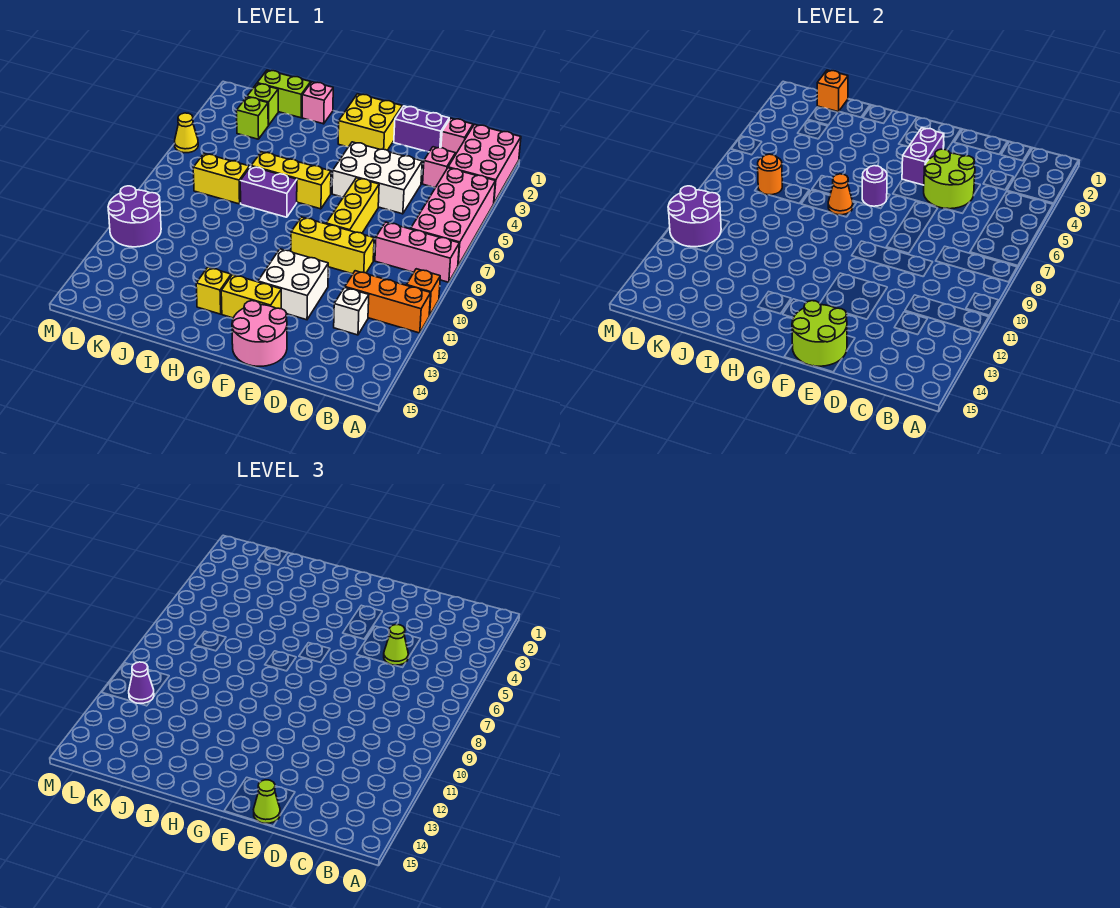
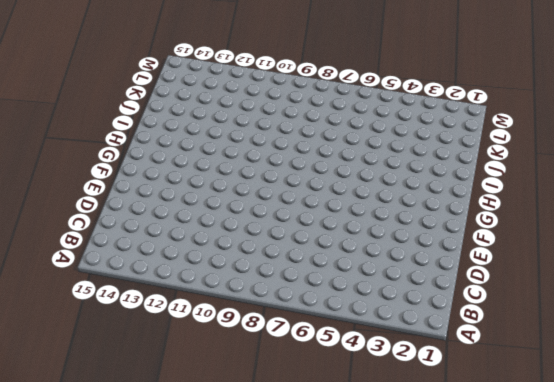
none -> pink 2x3 brick [448,124,521,203]
none -> pink 2x4 brick [411,168,495,265]
none -> pink 1x3 brick [375,222,459,282]
none -> orange 1x1 brick [407,269,440,316]

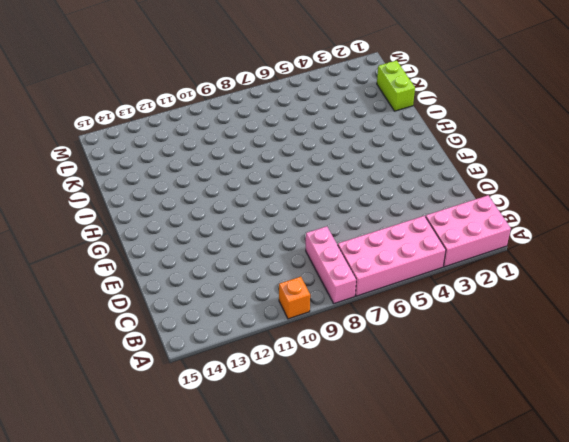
none -> orange 1x3 brick [345,271,431,333]
none -> pink 1x1 brick [441,118,473,155]
none -> pink 1x1 brick [423,147,456,188]
none -> white 1x1 brick [334,287,369,335]

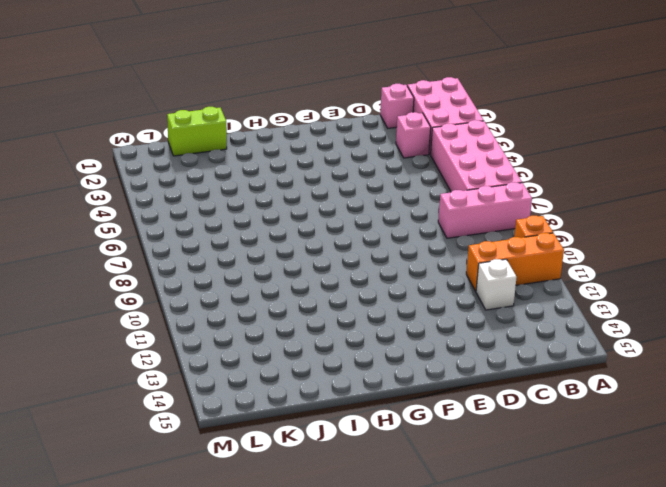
none -> purple 1x2 brick [394,106,449,152]
none -> white 2x3 brick [332,142,422,214]
none -> yellow 1x3 brick [291,217,374,274]
none -> yellow 1x3 brick [326,178,379,233]

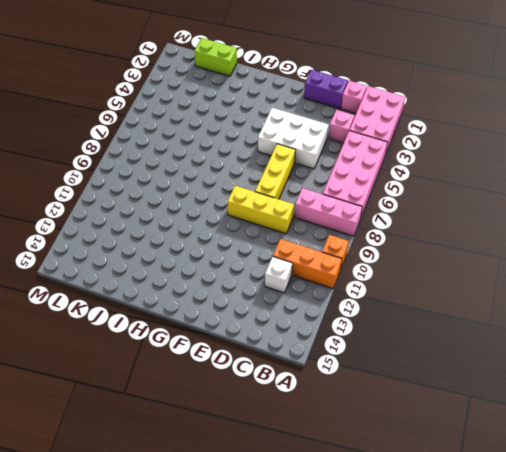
none -> white 2x2 brick [258,249,328,320]
none -> pink 2x2 round brick [232,301,287,366]
none -> yellow 2x2 brick [338,94,402,150]
none -> yellow 1x2 brick [221,275,281,318]

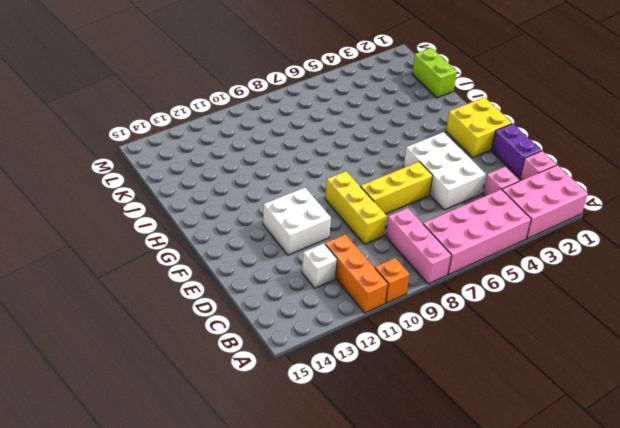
none -> pink 2x2 round brick [232,301,287,366]
none -> yellow 1x2 brick [221,275,281,318]
none -> yellow 1x3 brick [251,152,331,209]
none -> purple 1x2 brick [240,167,297,217]

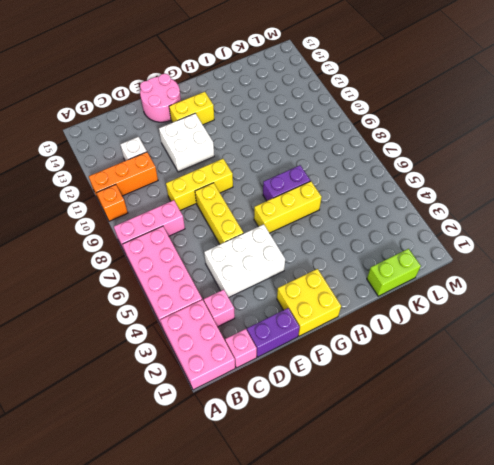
none -> yellow 1x1 brick [196,267,231,314]
none -> pink 1x1 brick [302,82,333,124]
none -> yellow 1x2 brick [193,154,249,204]
none -> lime 1x1 brick [247,84,278,125]

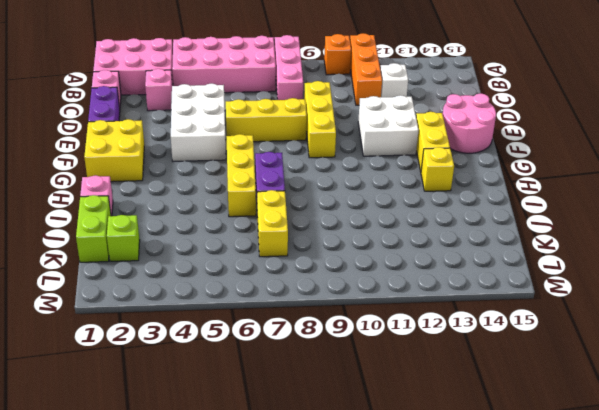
none -> lime 1x1 brick [237,97,268,139]
none -> purple 2x2 round brick [108,186,161,247]
none -> yellow 1x1 cone [175,113,198,153]
none -> lime 2x2 round brick [924,149,975,209]

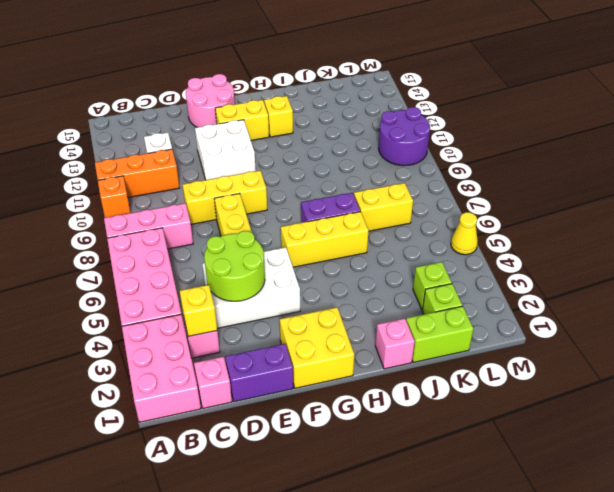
yellow 1x1 brick [180,285,217,336] -> none
none -> lime 2x2 round brick [792,301,847,366]
none -> purple 1x2 brick [902,128,944,185]
none -> purple 1x1 round brick [862,166,887,206]
none -> orange 1x1 cone [828,174,853,215]

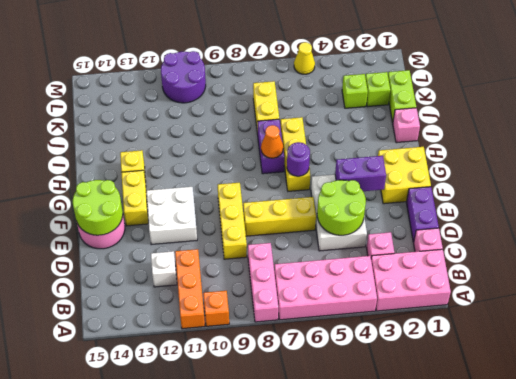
none -> orange 1x1 brick [817,70,848,112]
none -> orange 1x1 round brick [758,154,782,195]
none -> purple 2x2 round brick [668,186,721,247]
none -> lime 1x1 cone [384,625,408,665]

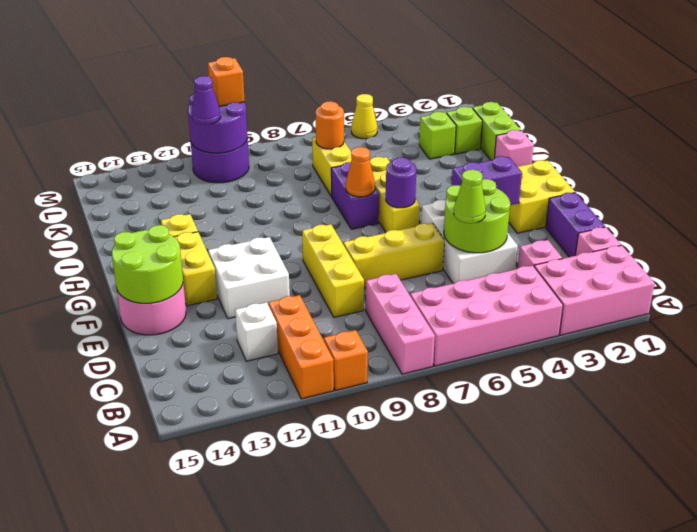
orange 1x1 brick [208,57,245,106] -> orange 1x1 brick moved to [817,70,848,112]
none -> lime 1x1 cone [254,780,280,824]

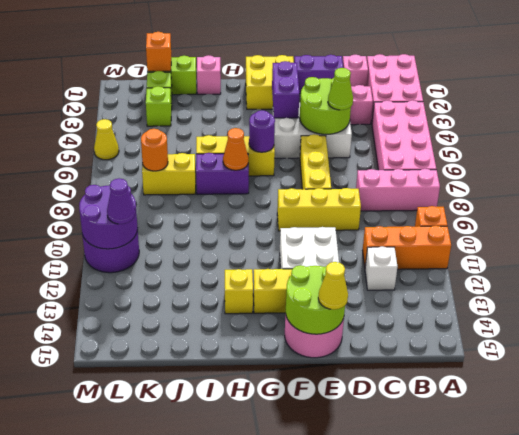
yellow 1x1 cone [318,262,348,310] -> lime 1x1 cone [254,780,280,824]

